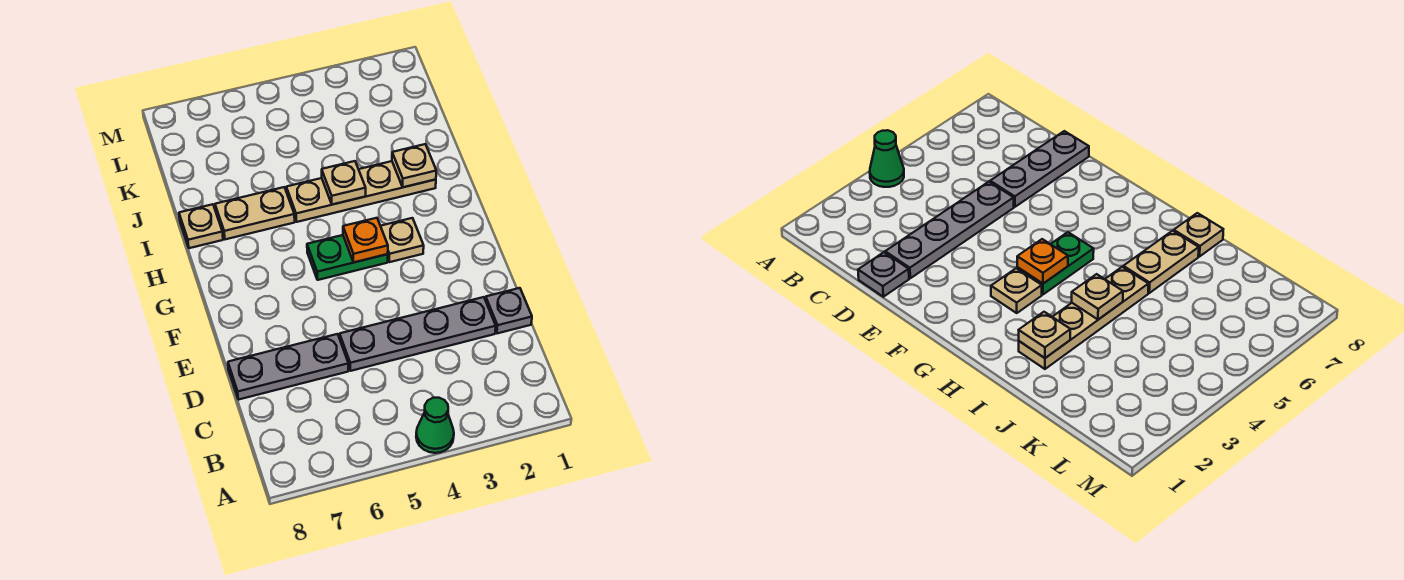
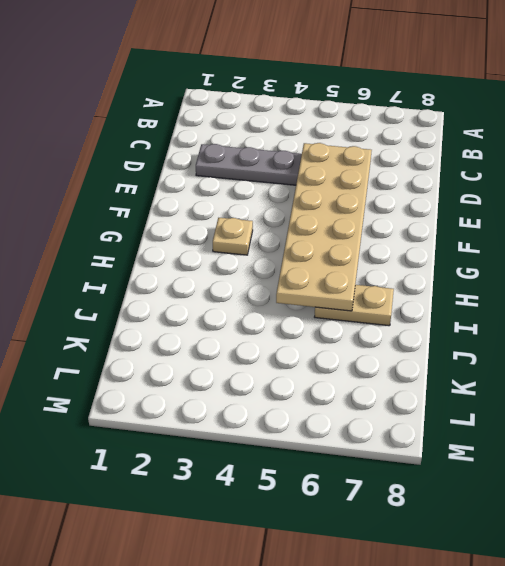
tan 2x6 plate [276,143,372,311] -> none
none -> green 1x1 cone [416,398,454,453]
none -> grey 1x1 plate [485,288,532,333]
none -> grey 1x3 plate [228,334,348,400]

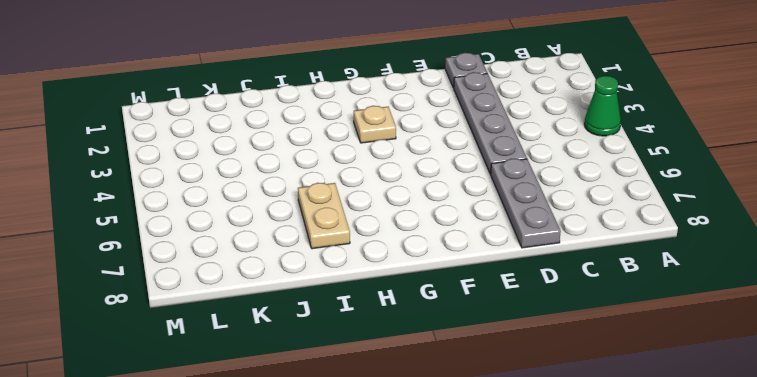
none -> green 1x2 plate [307,235,388,280]
none -> tan 1x4 plate [286,161,436,222]
none -> tan 1x1 plate [179,204,223,248]

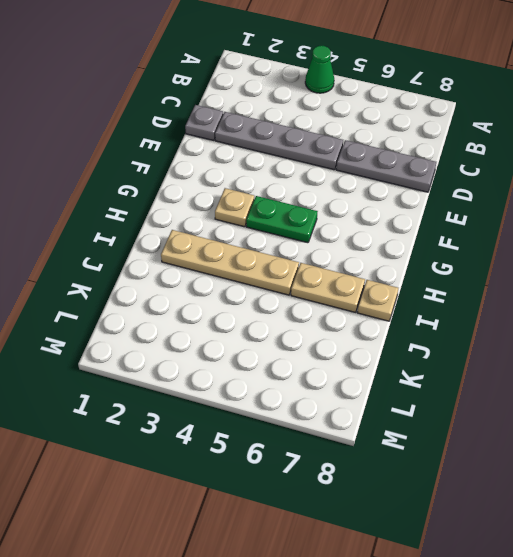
none -> orange 1x1 plate [343,218,388,262]
none -> tan 1x1 plate [392,144,436,187]
none -> tan 1x1 plate [322,161,366,205]

